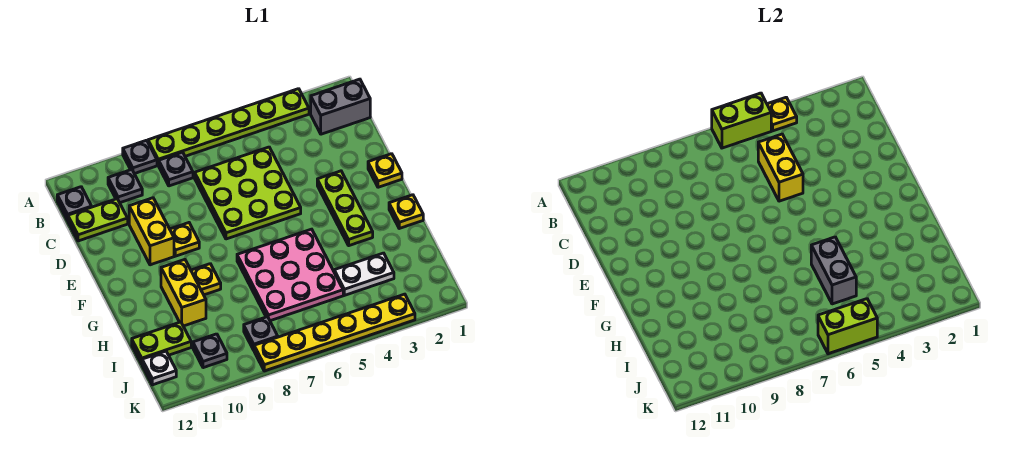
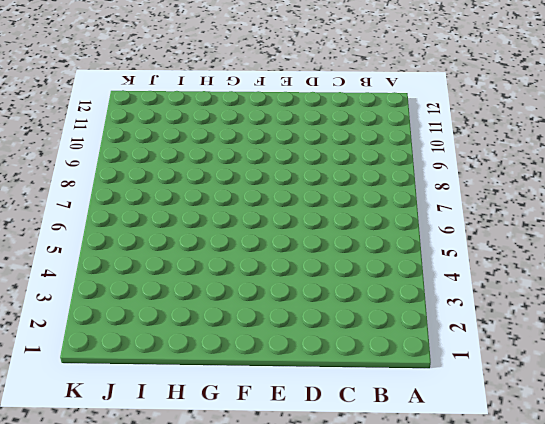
none -> lime 1x6 plate [148,89,309,165]
none -> grey 1x1 plate [123,140,157,174]
none -> grey 1x2 brick [311,79,370,134]

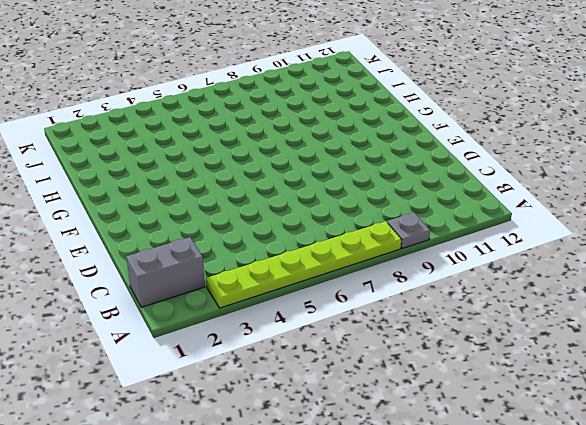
none -> grey 1x1 plate [159,152,193,186]
none -> grey 1x1 plate [108,170,142,203]
none -> grey 1x1 plate [57,187,92,220]

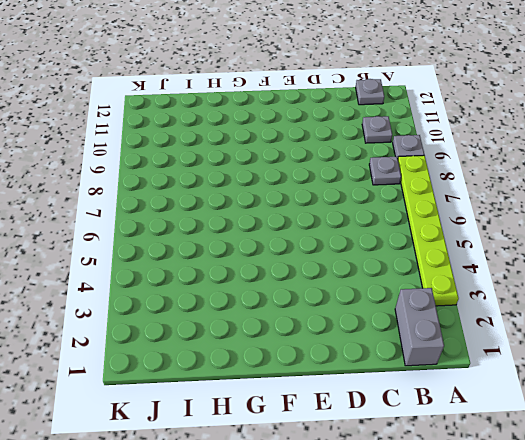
none -> lime 3x3 plate [195,147,301,239]
none -> lime 1x2 plate [68,199,128,241]
none -> yellow 1x2 brick [129,198,174,265]

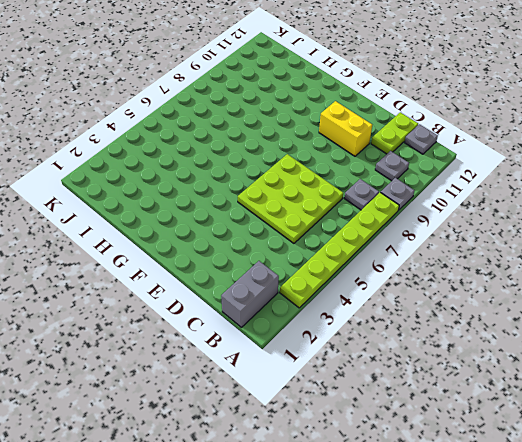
none -> yellow 1x1 plate [368,154,402,187]
none -> lime 1x3 plate [317,171,373,246]
none -> yellow 1x1 plate [170,223,199,256]

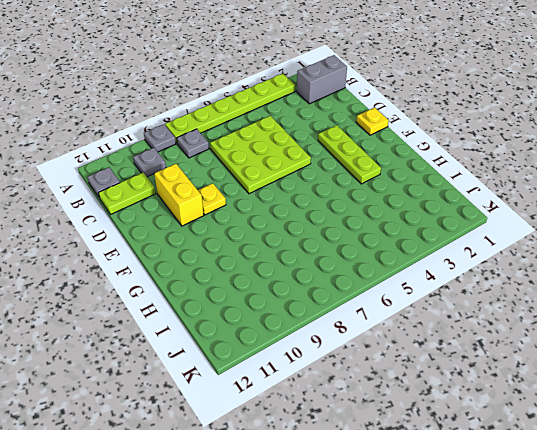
none -> yellow 1x1 plate [389,195,423,228]
none -> pink 3x3 plate [237,229,343,321]
none -> yellow 1x1 plate [191,264,221,295]

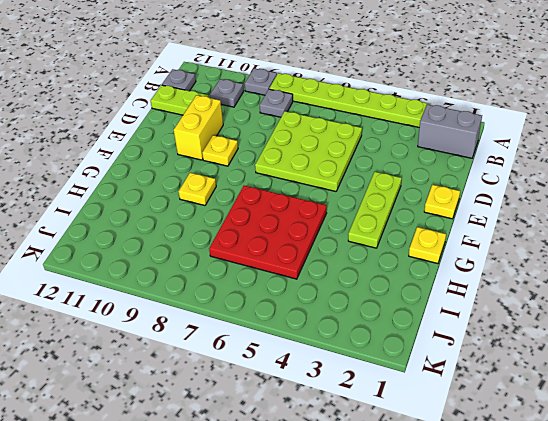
red 3x3 plate [209,186,327,279] -> pink 3x3 plate [237,229,343,321]
none -> yellow 1x2 brick [161,260,206,326]
none -> white 1x2 plate [334,253,394,295]
none -> lime 1x2 plate [132,322,191,364]

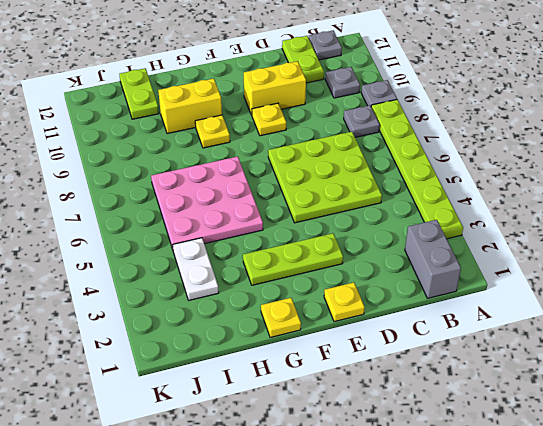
none -> grey 1x1 plate [244,317,278,350]
none -> grey 1x1 plate [193,334,227,368]
none -> white 1x1 plate [142,351,176,385]

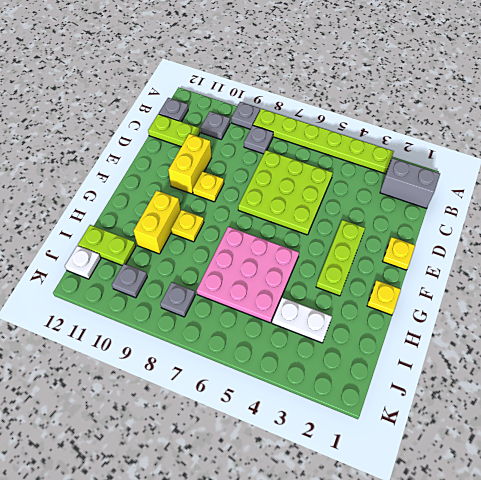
none -> yellow 1x6 plate [254,294,415,371]
none -> yellow 1x1 plate [767,97,797,131]
none -> lime 1x2 brick [712,93,771,148]

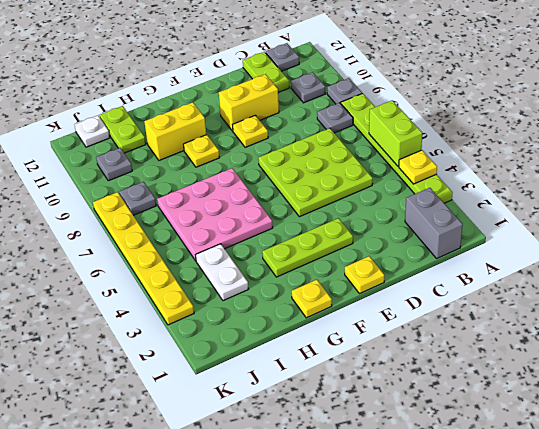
none -> yellow 1x2 brick [758,134,803,201]
none -> grey 1x2 brick [811,237,856,304]
none -> lime 1x2 brick [818,299,877,354]

